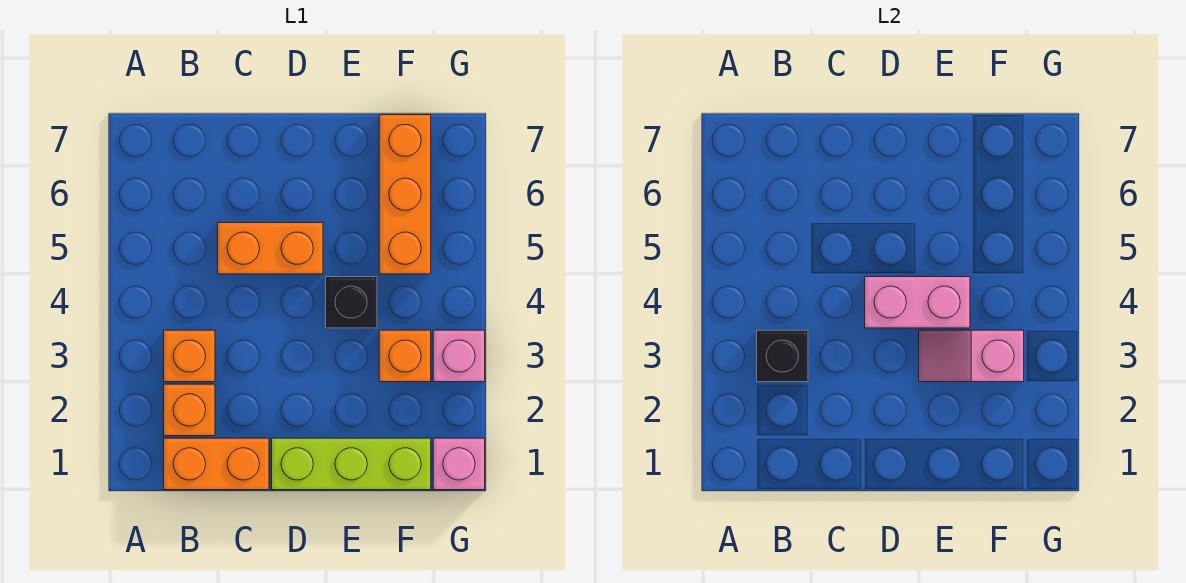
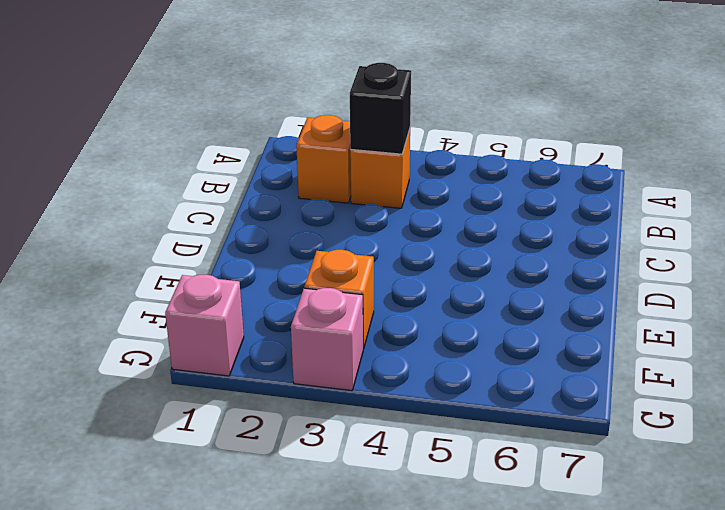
none -> orange 1x2 brick [164,438,269,490]
none -> orange 1x2 brick [218,223,323,274]
none -> lime 1x3 brick [272,438,431,490]

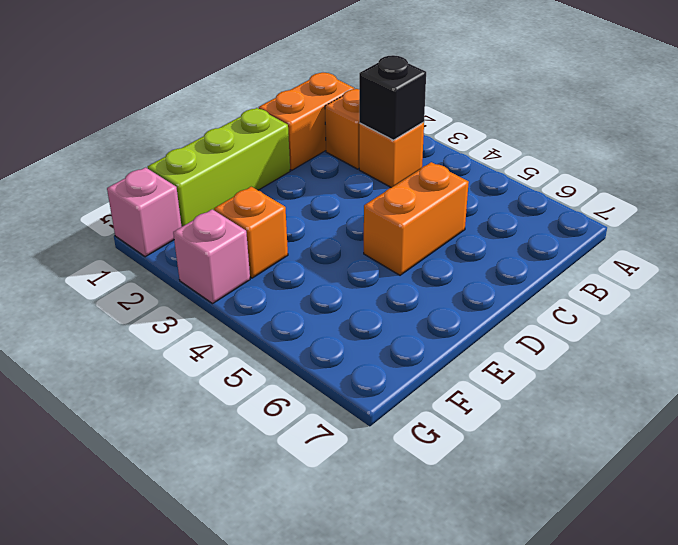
none -> black 1x1 brick [326,277,377,328]
none -> orange 1x3 brick [379,115,431,274]
none -> pink 1x2 brick [865,277,970,328]

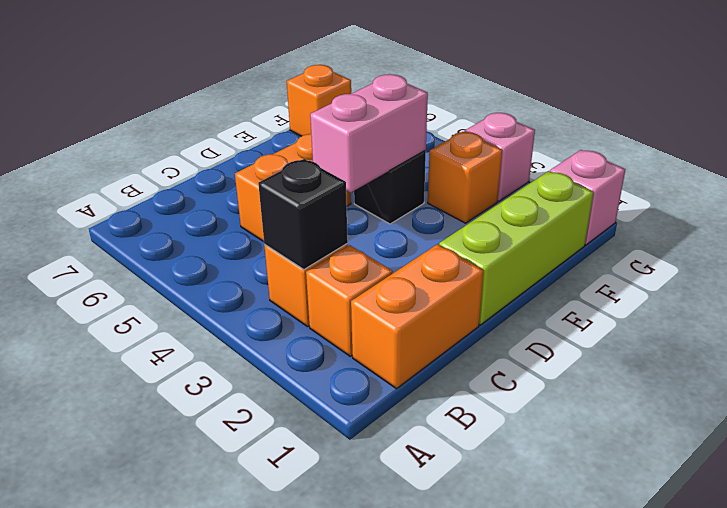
orange 1x1 brick [287,65,351,136] -> orange 1x3 brick [379,115,431,274]
none -> pink 1x2 slope [919,330,1024,382]

